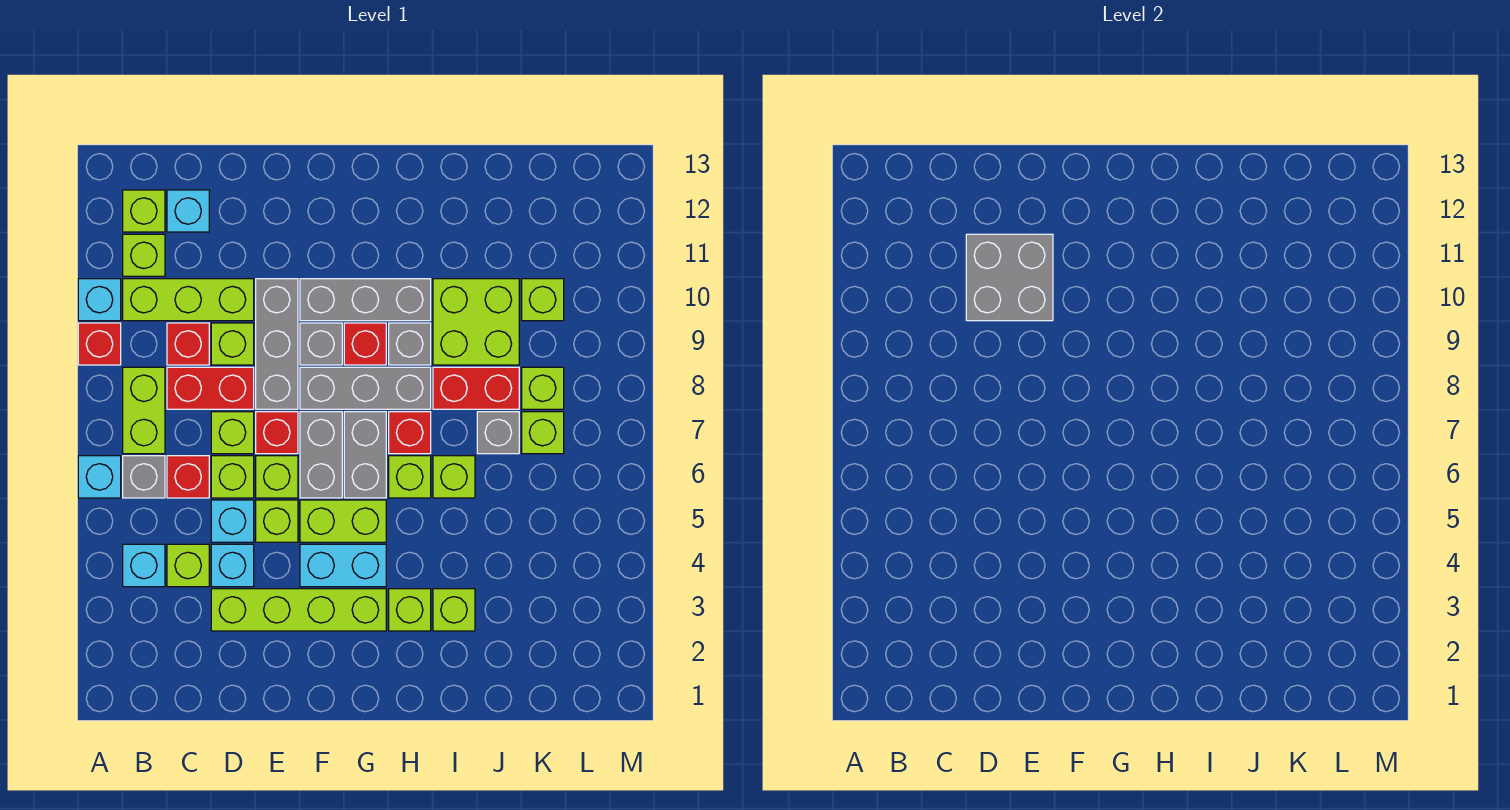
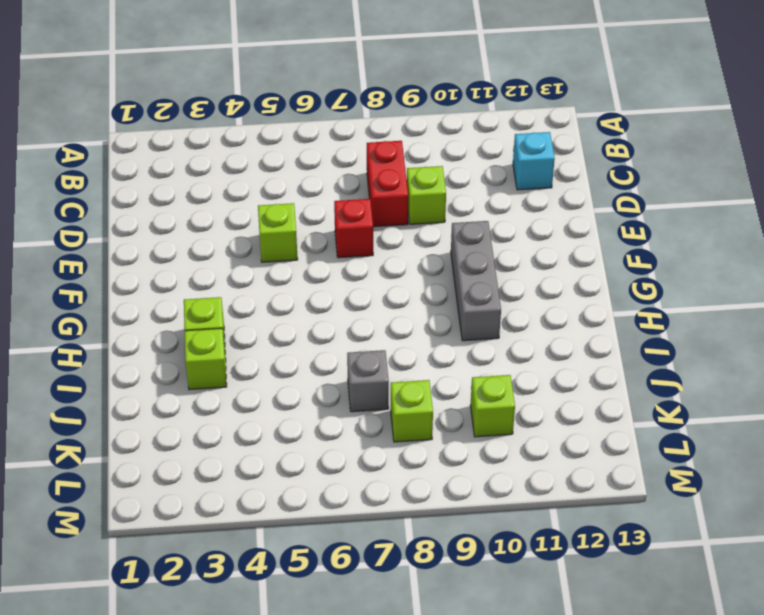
none -> cyan 1x1 brick [78,456,121,498]
none -> red 1x1 brick [78,323,121,365]
none -> cyan 1x1 brick [78,279,121,321]
none -> cyan 1x1 brick [123,544,165,587]

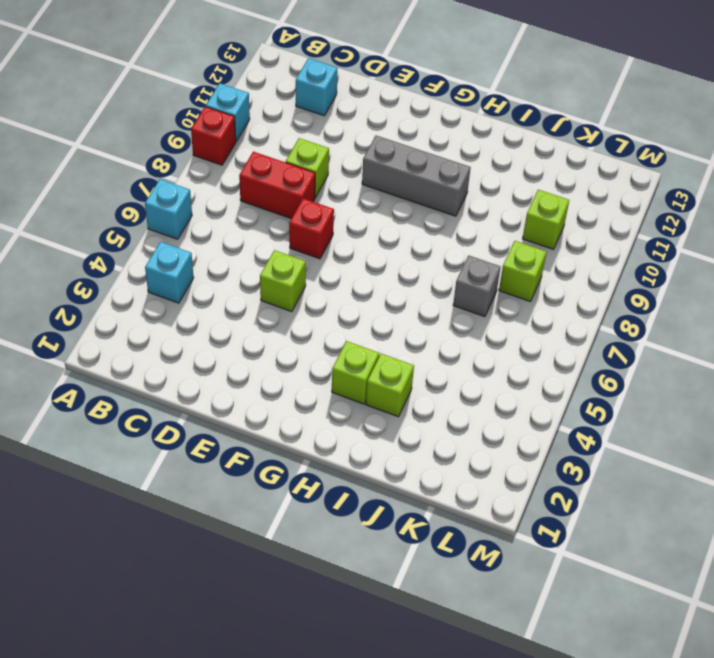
none -> grey 1x1 brick [123,456,165,498]
none -> lime 1x2 brick [123,367,165,454]
none -> lime 1x3 brick [123,279,254,321]
none -> lime 1x1 brick [123,234,165,276]

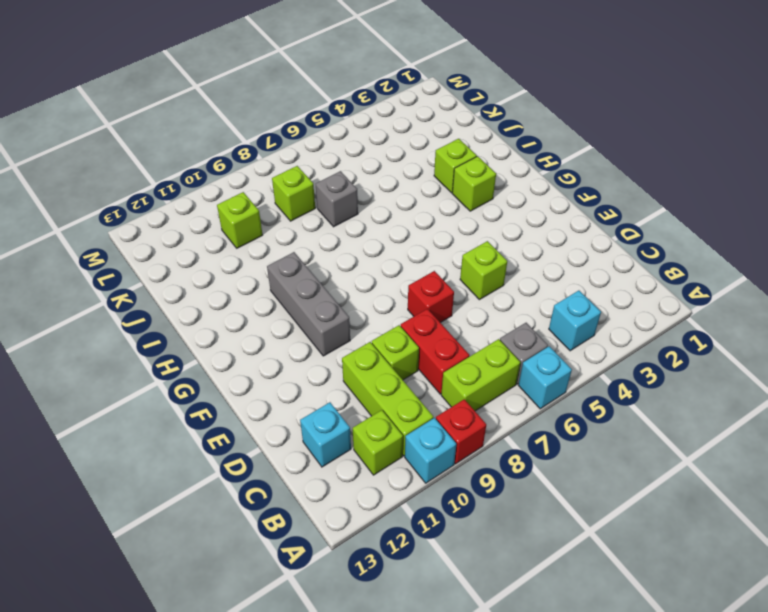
none -> lime 1x1 brick [123,190,165,232]
none -> lime 1x1 brick [167,544,209,587]
none -> red 1x1 brick [167,456,209,498]
none -> red 1x1 brick [167,323,209,365]

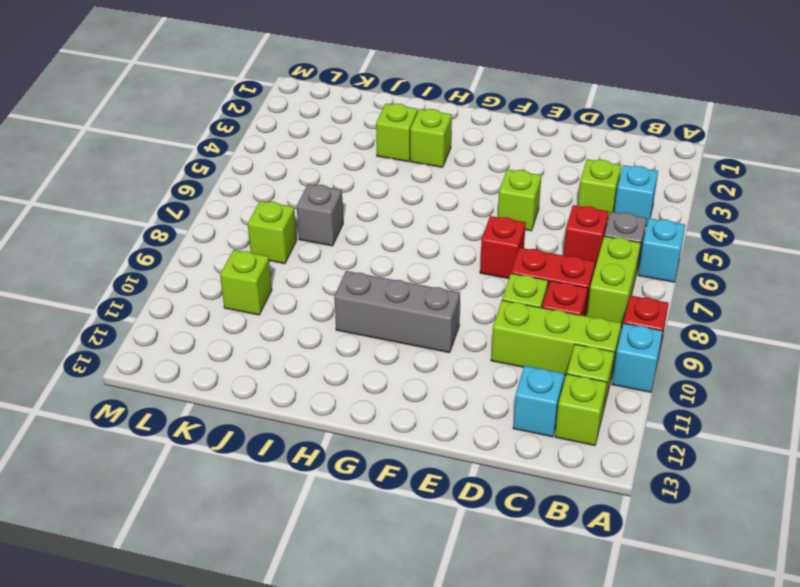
none -> lime 1x4 brick [211,589,386,631]
none -> cyan 1x1 brick [211,544,254,587]
none -> cyan 1x1 brick [211,500,254,542]
none -> lime 1x1 brick [211,456,254,498]

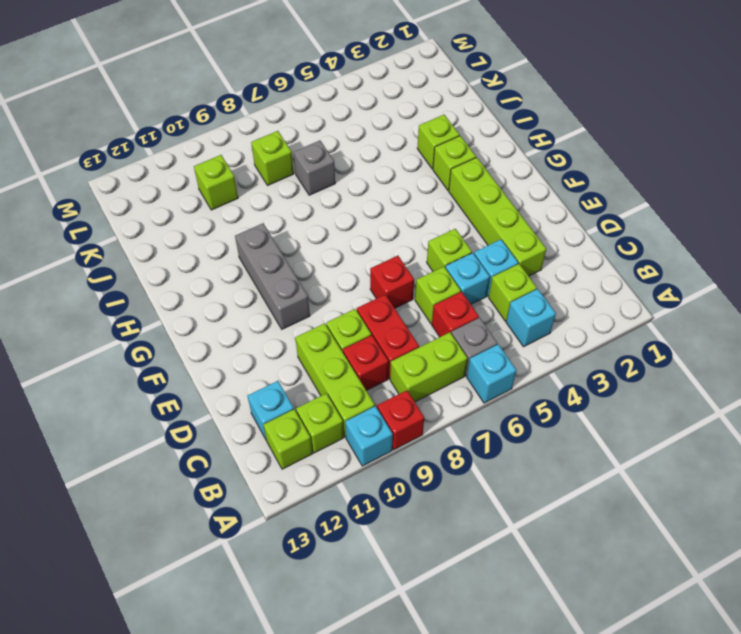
none -> lime 1x1 brick [211,412,254,454]
none -> lime 1x1 brick [256,456,298,498]
none -> grey 1x3 brick [256,279,298,409]
none -> cyan 1x2 brick [300,544,386,587]

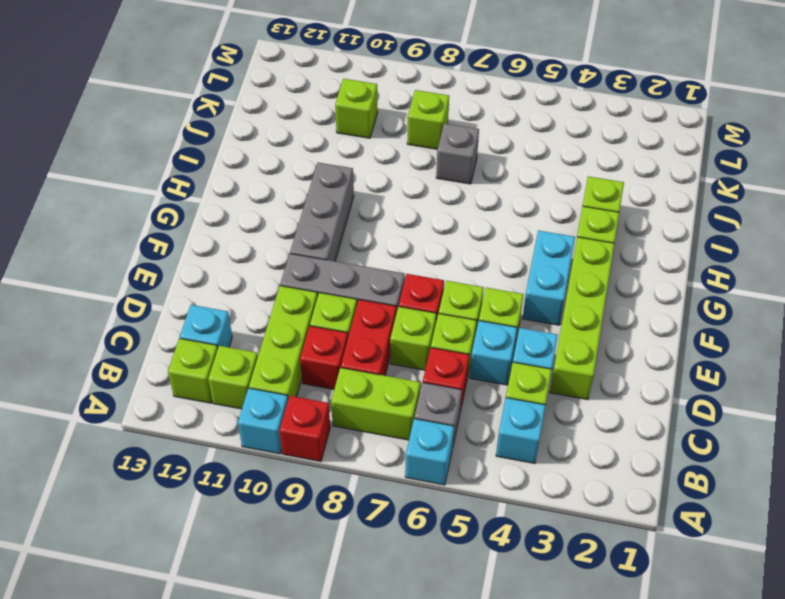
none -> lime 1x2 brick [300,500,386,542]
none -> grey 1x2 brick [300,412,342,498]
none -> grey 1x3 brick [300,367,431,409]
none -> grey 1x1 brick [300,323,342,365]

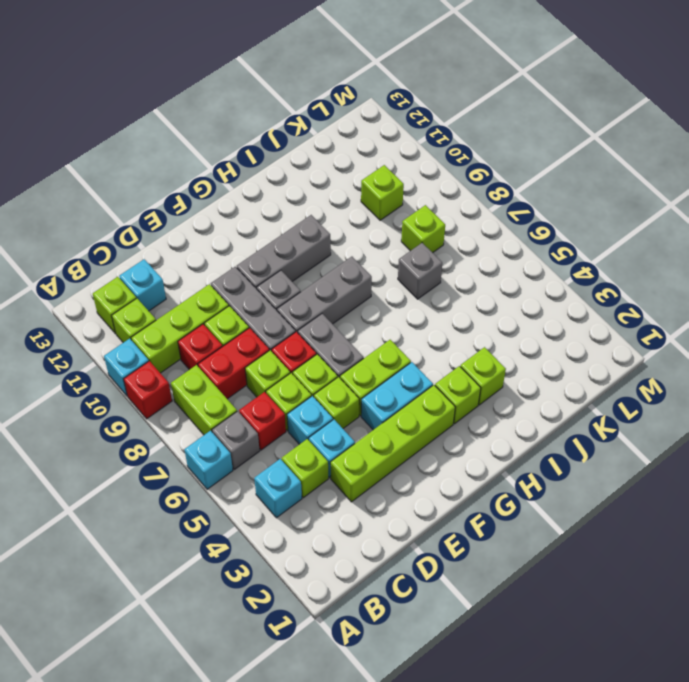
none -> grey 1x2 brick [344,412,386,498]
none -> red 1x1 brick [344,323,386,365]
none -> lime 1x1 brick [389,456,431,498]
none -> red 1x1 brick [389,412,431,454]

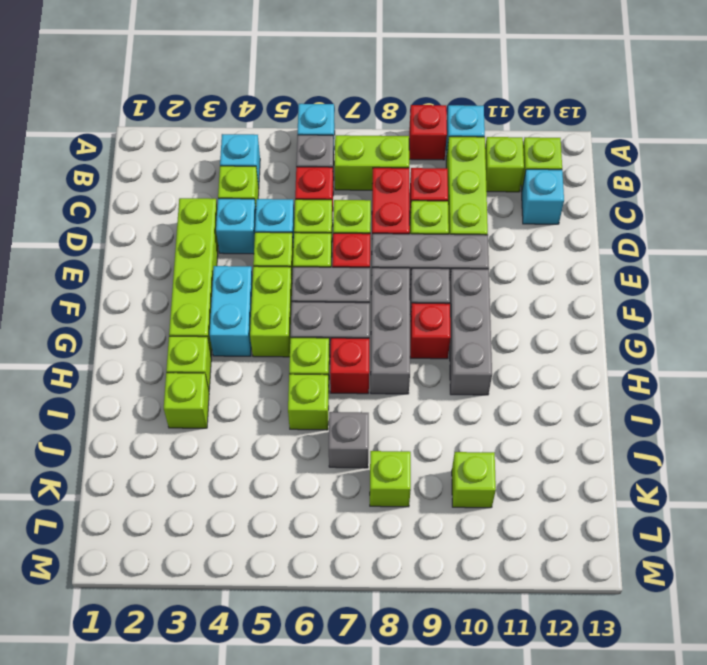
none -> grey 1x1 brick [389,323,431,365]
none -> red 1x2 brick [433,367,519,409]
none -> lime 2x2 brick [433,279,519,365]
none -> lime 1x1 brick [522,412,564,454]

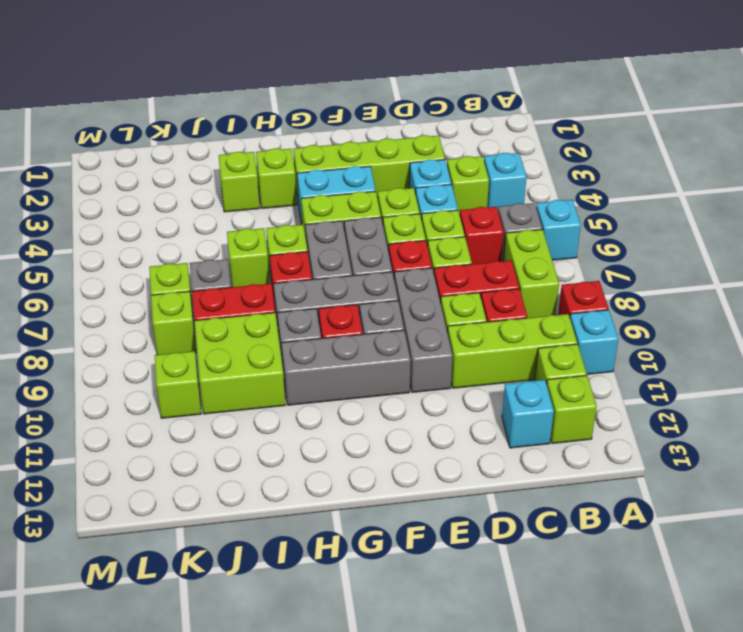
none -> grey 2x2 brick [966,234,1053,321]

